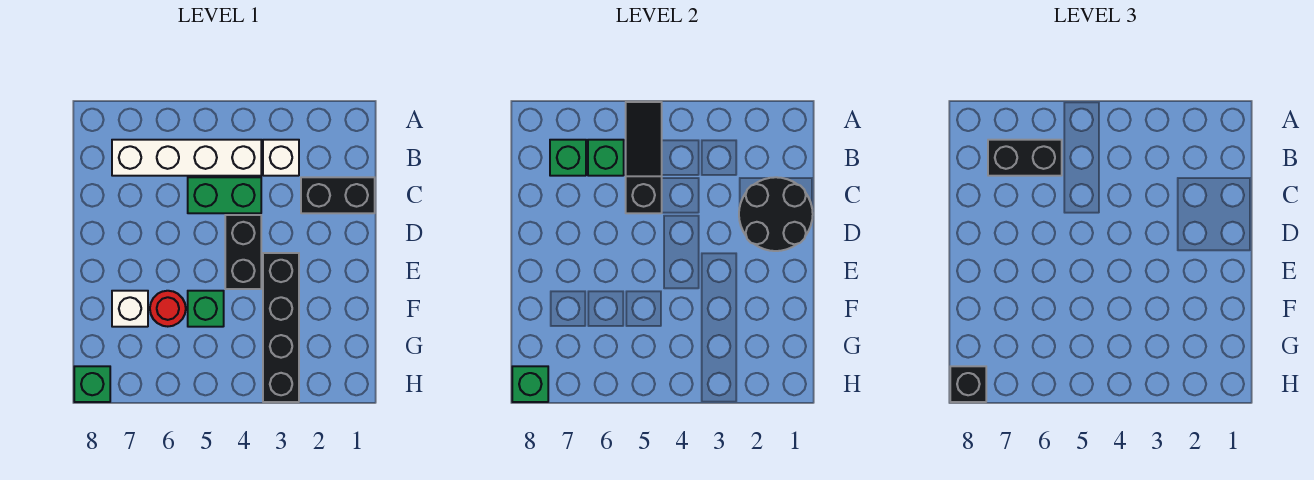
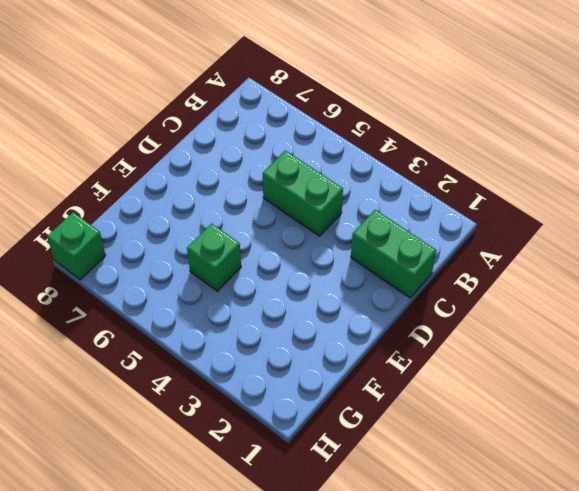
green 1x2 brick [351,210,436,298] -> black 1x2 brick [301,177,375,213]
none -> white 1x1 brick [263,140,299,176]
none -> white 1x4 brick [112,140,261,176]
none -> black 1x2 brick [225,215,261,289]

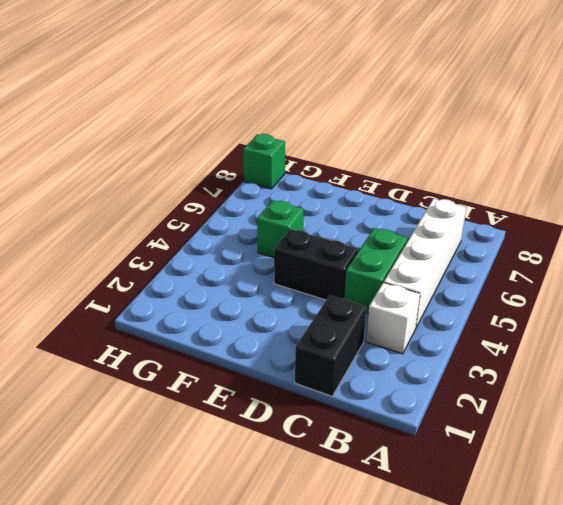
none -> black 1x4 brick [263,253,299,402]
none -> red 1x1 round brick [150,291,186,327]
none -> white 1x1 brick [112,291,148,327]

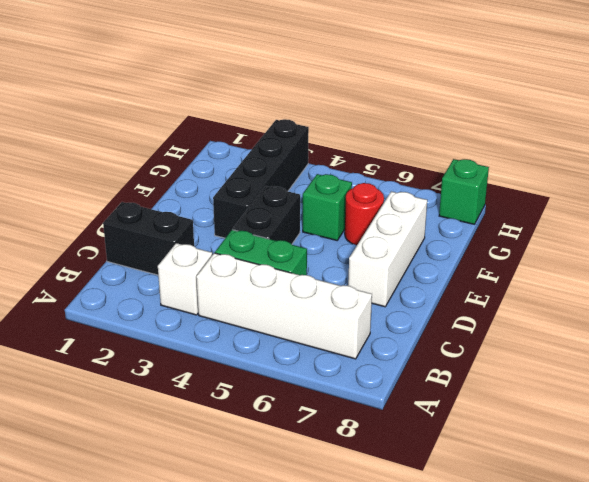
white 1x3 brick [348,191,427,307] -> white 1x1 brick [112,291,148,327]
none -> black 1x3 slope [626,102,662,213]
none -> green 1x1 brick [588,140,624,176]
none -> green 1x1 brick [550,140,586,176]

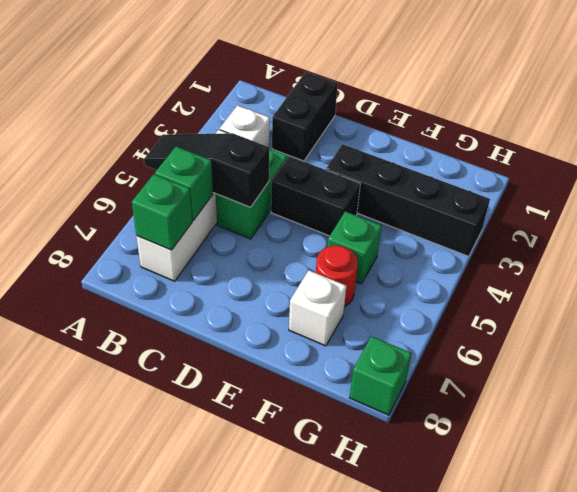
none -> black 2x2 round brick [739,177,813,251]
none -> green 1x1 brick [512,366,548,402]
none -> black 1x2 brick [988,140,1062,176]

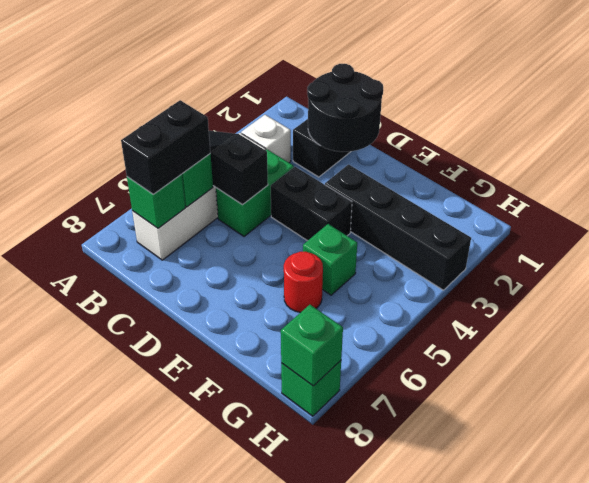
none -> white 1x1 brick [112,291,148,327]
none -> black 1x1 brick [950,366,986,402]

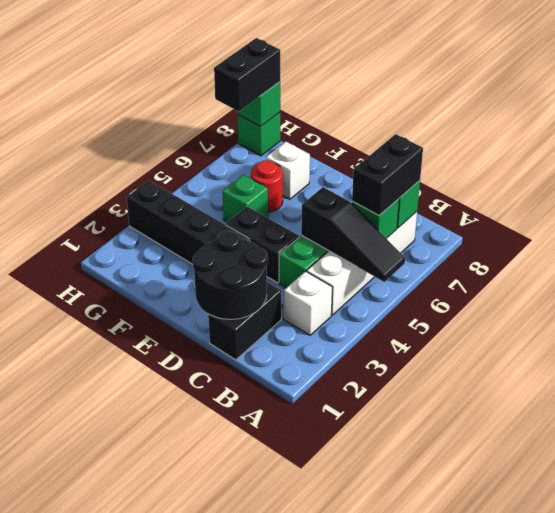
black 1x2 brick [214,38,280,111] -> black 1x1 brick [950,366,986,402]

